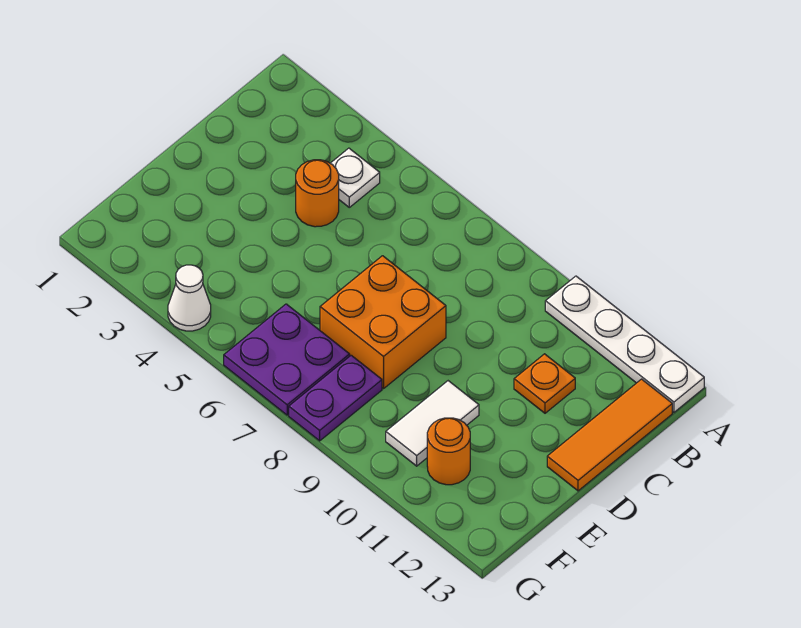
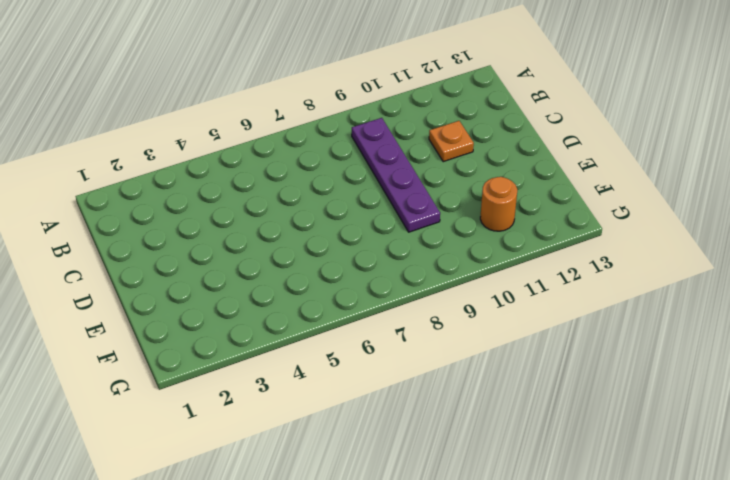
purple 1x4 plate [352,118,440,232] -> none
none -> white 1x4 plate [545,276,704,412]
none -> white 1x1 plate [330,148,380,207]

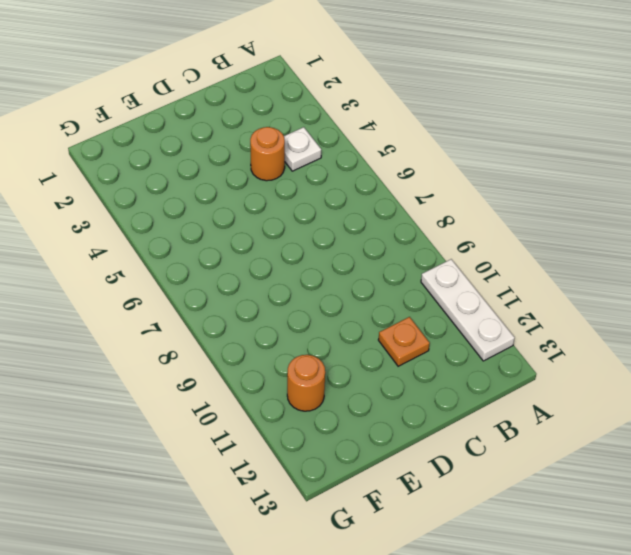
white 1x3 plate [421,259,515,361] -> white 1x4 plate [545,276,704,412]
none -> orange 1x3 tile [547,379,672,491]
none -> orange 2x2 brick [320,256,446,389]

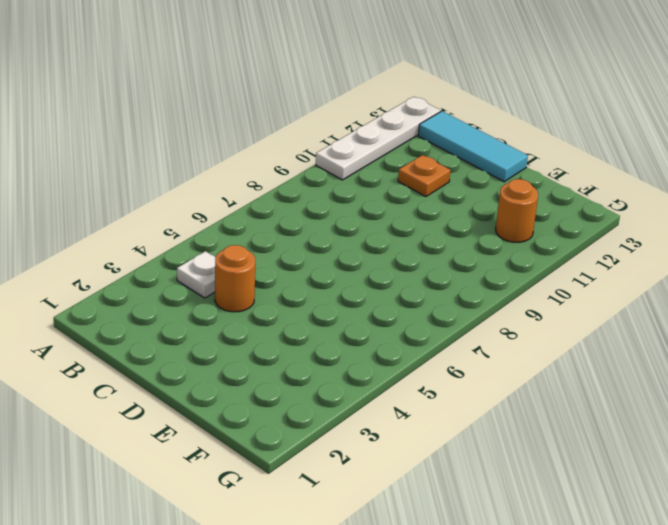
cyan 1x3 tile [418,111,528,182] -> orange 1x3 tile [547,379,672,491]
none -> orange 2x2 brick [320,256,446,389]
none -> white 1x2 tile [386,381,479,466]

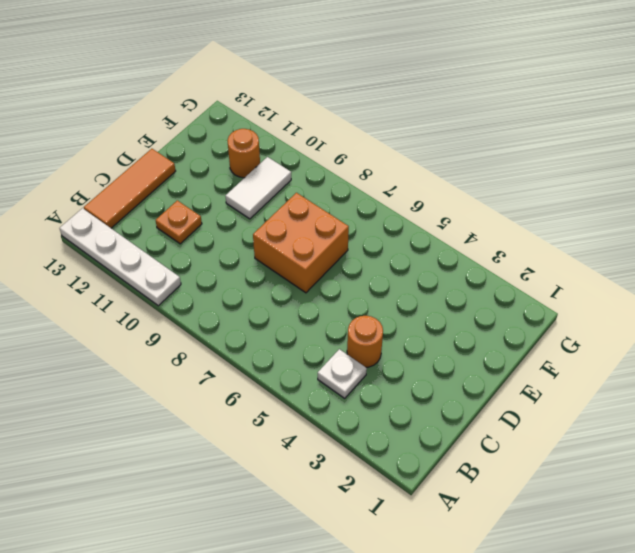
none -> purple 2x2 plate [224,304,350,415]
none -> purple 1x2 plate [289,355,382,441]

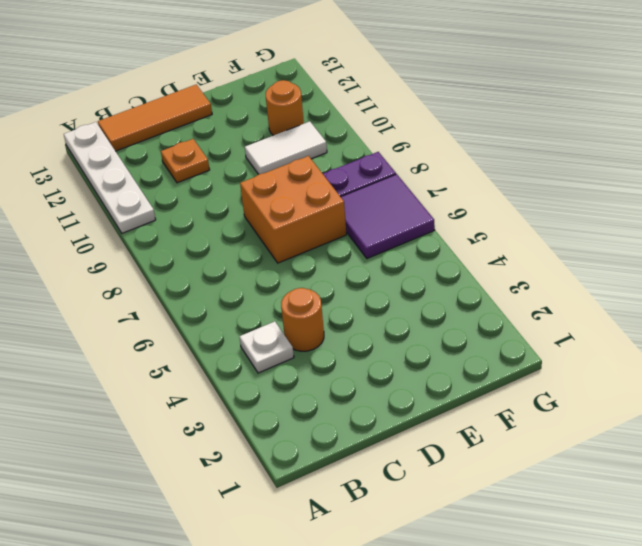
purple 2x2 tile [341,174,435,259] -> purple 2x2 plate [224,304,350,415]
none -> white 1x1 cone [168,265,211,331]

